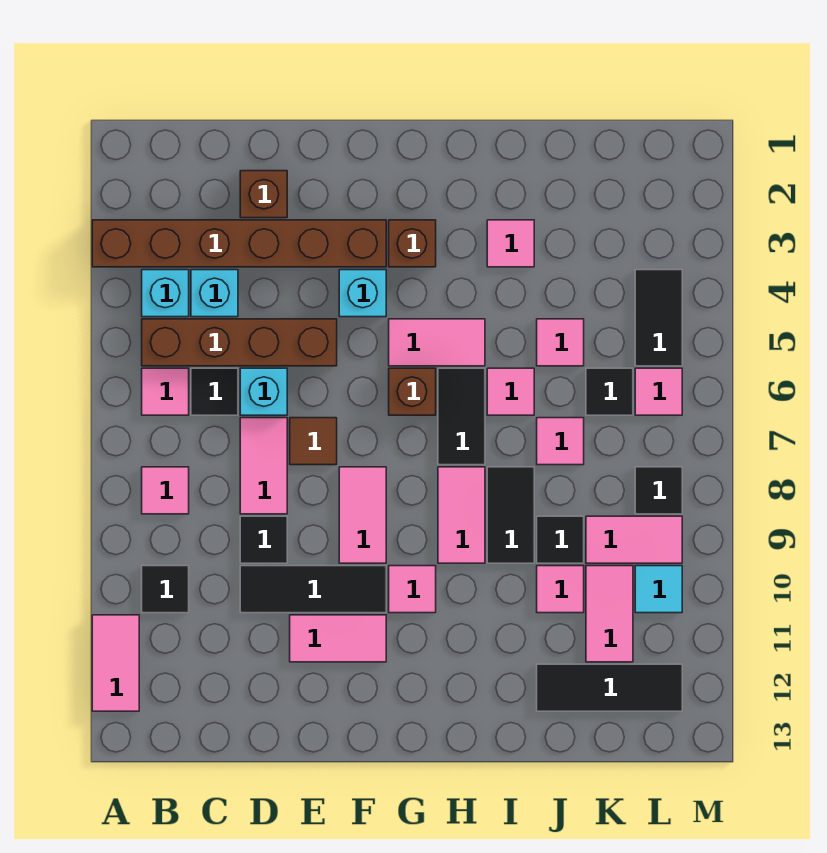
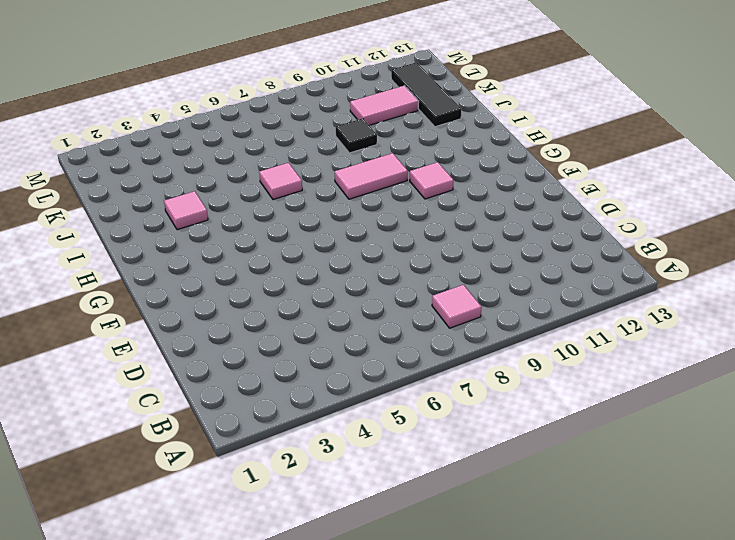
none -> brown 1x6 brick [92,220,386,267]
none -> pink 1x2 tile [92,615,139,711]
none -> cyan 1x1 brick [142,270,189,317]
none -> brown 1x4 brick [142,319,337,366]

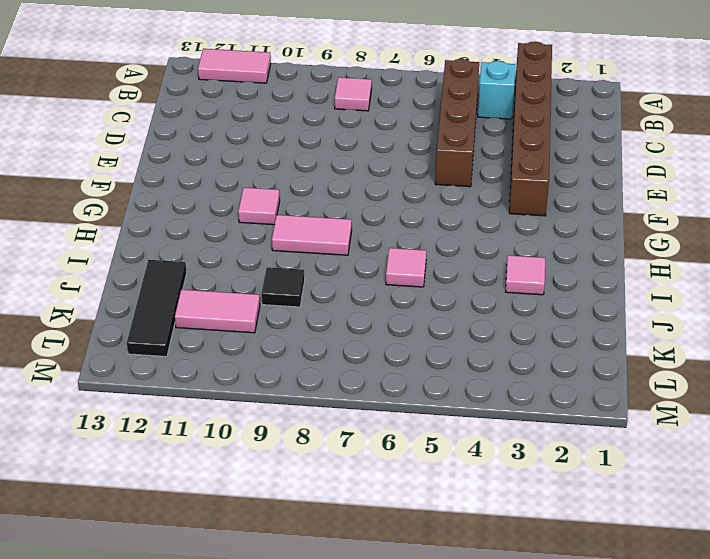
none -> pink 1x1 tile [142,368,189,415]
none -> black 1x1 tile [142,566,189,613]
none -> cyan 1x1 brick [191,270,238,317]
none -> black 1x1 tile [191,368,238,415]

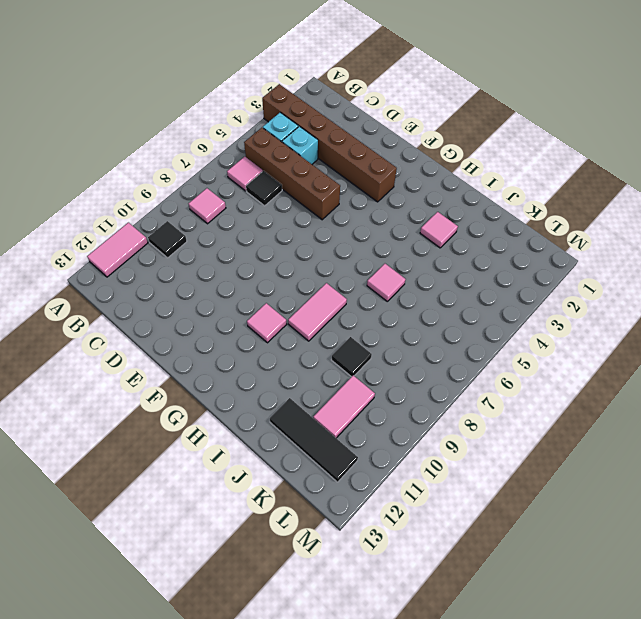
none -> brown 1x1 brick [240,171,287,218]
none -> cyan 1x1 brick [240,368,287,415]
none -> pink 1x2 tile [240,418,287,514]
none -> black 1x1 tile [240,516,287,563]

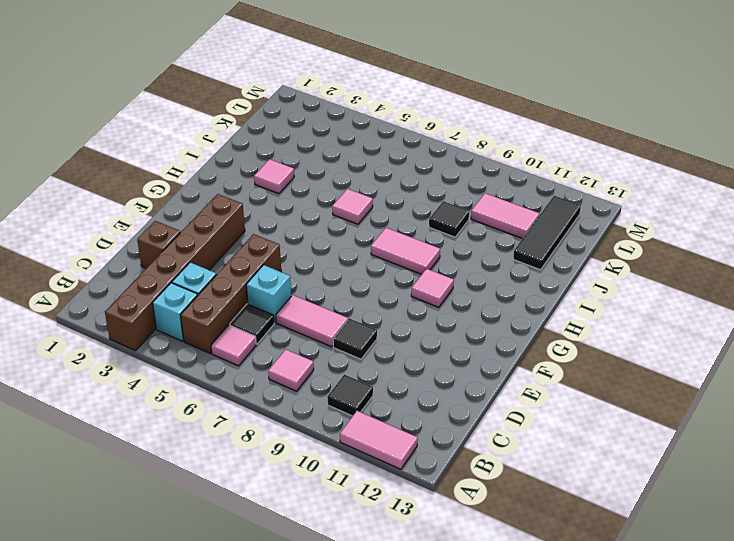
none -> black 1x3 tile [240,566,386,613]
none -> brown 1x1 tile [290,418,337,465]
none -> pink 1x2 tile [290,615,386,662]
none -> cyan 1x1 brick [339,270,386,317]

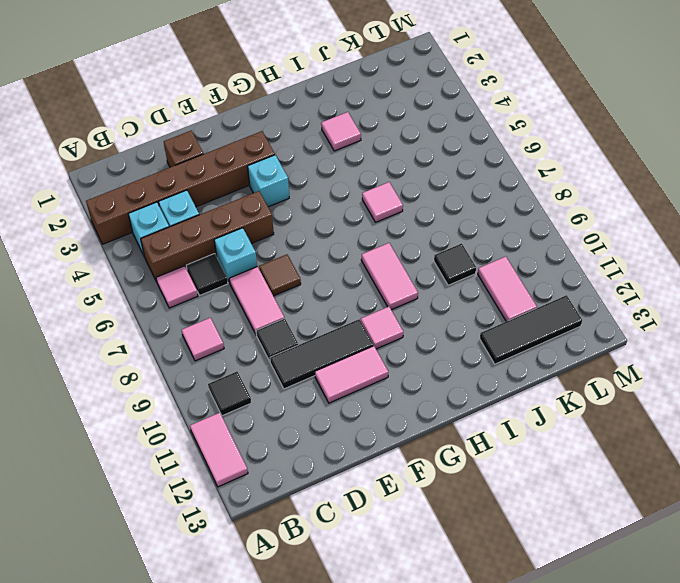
none -> pink 1x2 tile [339,467,386,563]
none -> brown 1x1 brick [389,220,436,267]
none -> pink 1x2 tile [389,319,485,366]
none -> brown 1x1 brick [389,368,436,415]

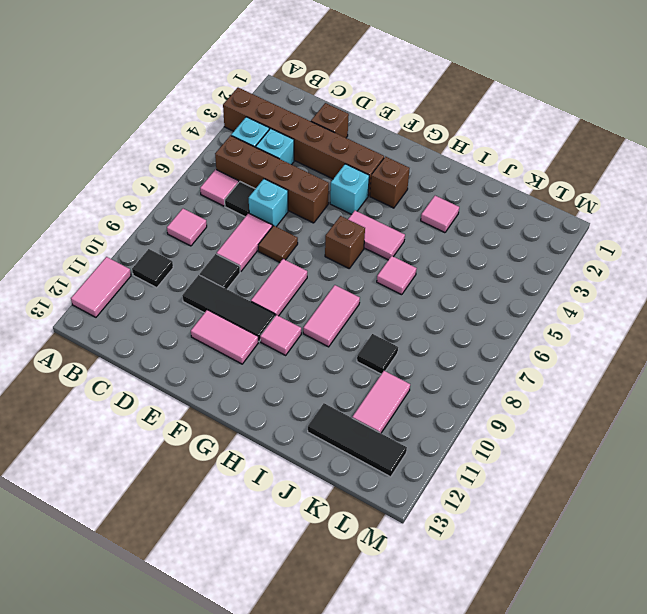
none -> black 1x2 tile [438,368,485,465]
none -> black 1x2 tile [487,467,534,563]
none -> pink 1x1 tile [537,319,584,366]
none -> pink 1x1 tile [537,418,584,465]

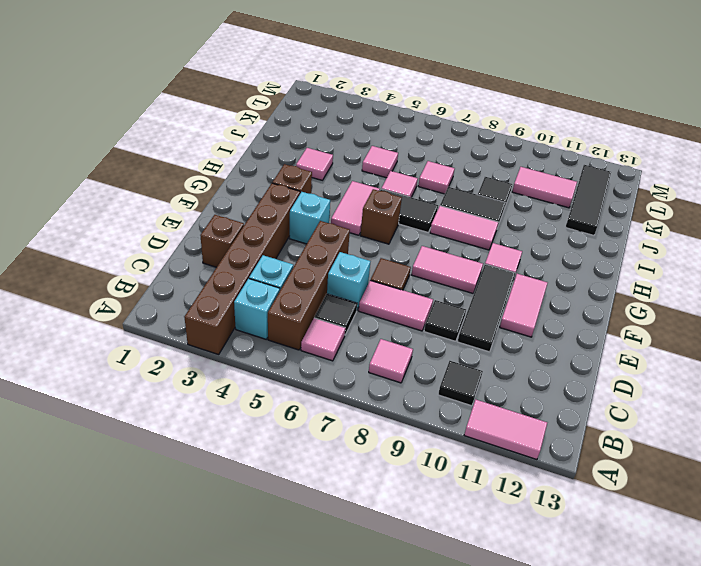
none -> pink 1x1 tile [537,566,584,613]
none -> black 1x1 tile [586,368,633,415]
none -> pink 1x2 tile [586,516,682,563]
none -> black 1x2 tile [635,270,682,366]

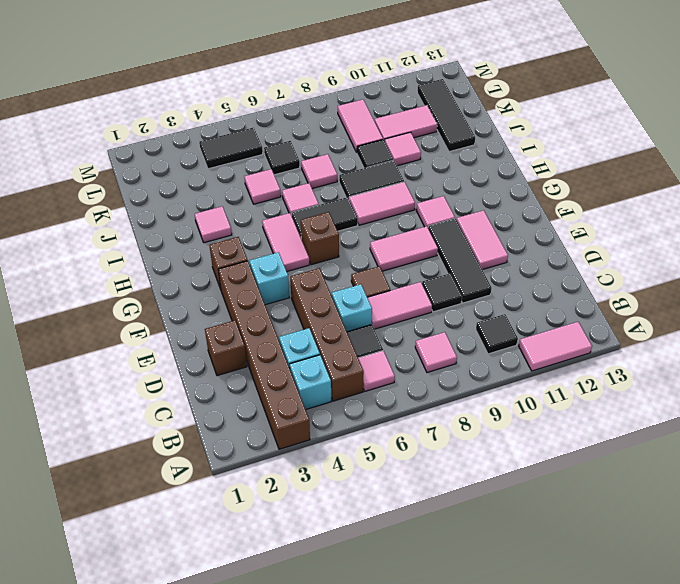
none -> pink 1x1 tile [635,368,682,415]
none -> black 1x1 tile [635,467,682,514]
none -> cyan 1x1 tile [635,566,682,613]

